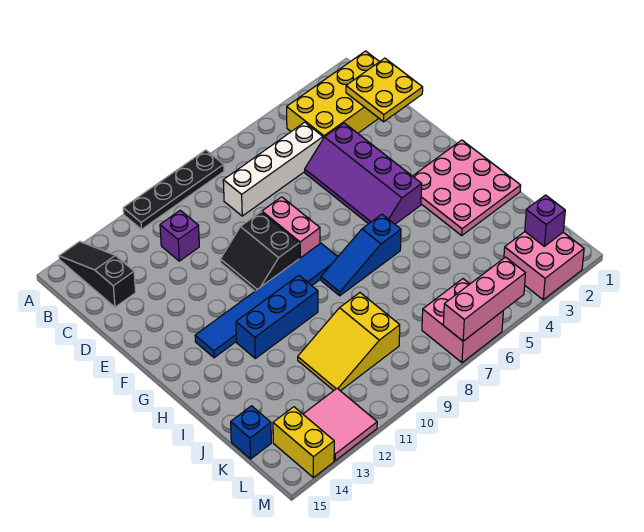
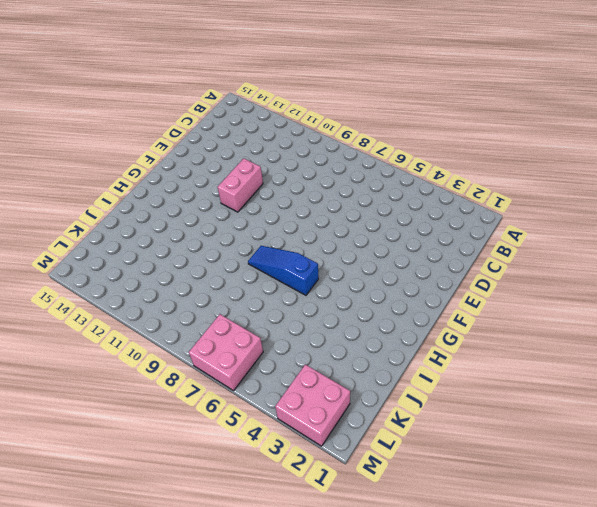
pink 1x2 brick [218,158,263,212] -> pink 1x2 brick moved to [262,197,320,259]
none -> black 1x4 plate [123,150,224,229]
none -> black 1x3 slope [59,242,136,307]
none -> yellow 2x4 brick [287,51,379,138]

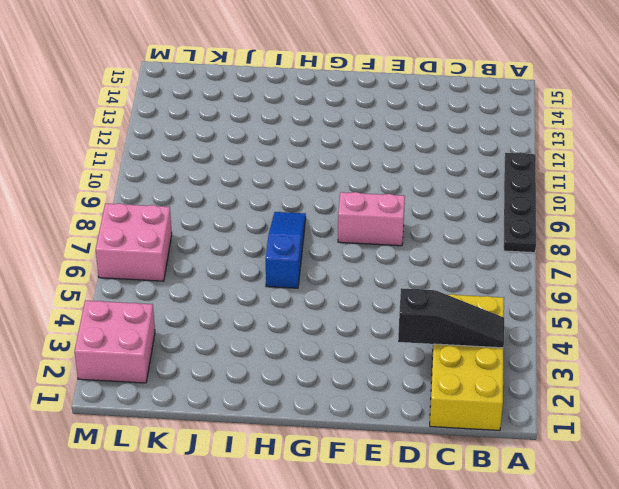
black 1x3 slope [398,288,504,348] -> black 1x3 slope moved to [59,242,136,307]
none -> white 1x4 brick [223,122,323,216]
none -> purple 1x1 brick [160,210,199,261]
none -> purple 2x4 slope [305,123,422,224]

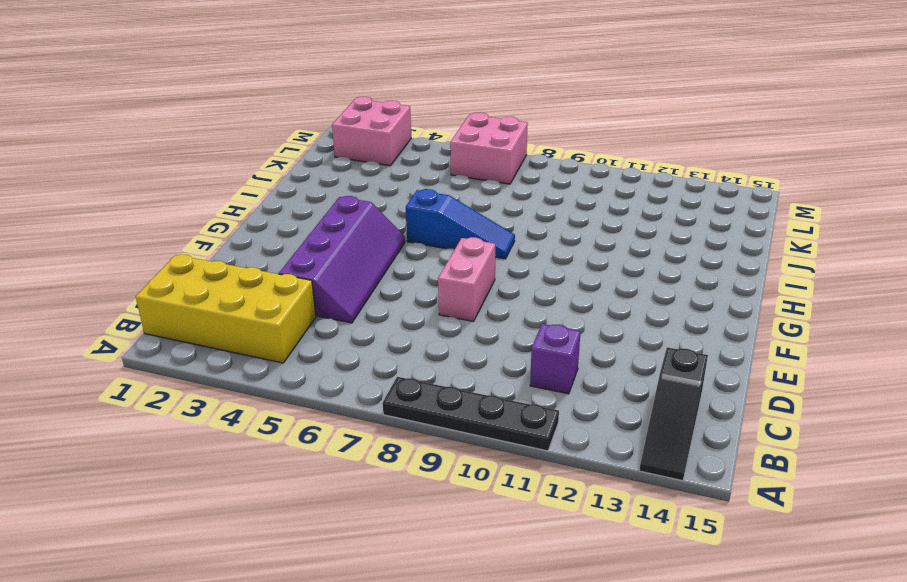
none -> white 1x4 brick [223,122,323,216]
none -> black 2x2 slope [220,212,299,291]
none -> pink 3x3 plate [413,140,521,235]

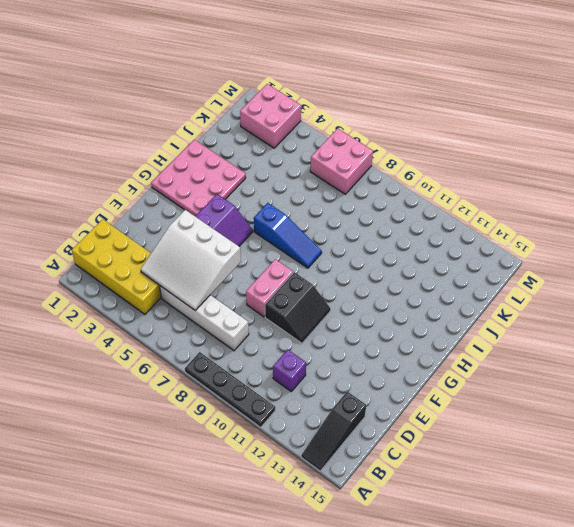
white 3x3 slope [141,210,241,311] -> none
none -> blue 1x6 tile [195,243,338,358]
none -> blue 1x3 brick [236,275,318,358]
none -> yellow 2x3 slope [298,293,400,391]

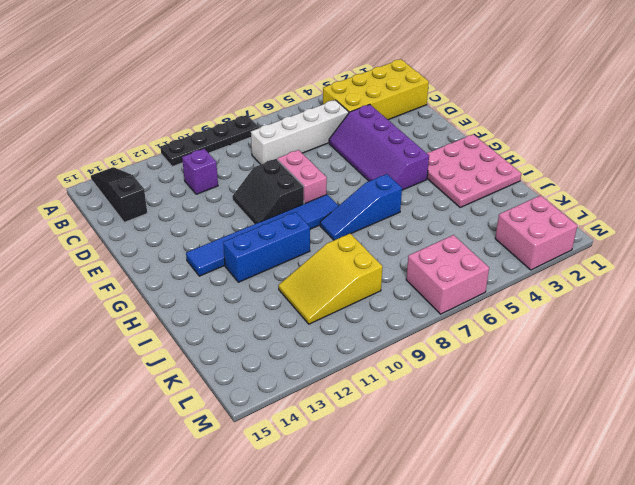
none -> blue 1x1 brick [231,406,271,459]
none -> pink 2x2 tile [303,388,377,461]
none -> yellow 1x2 brick [273,407,334,478]

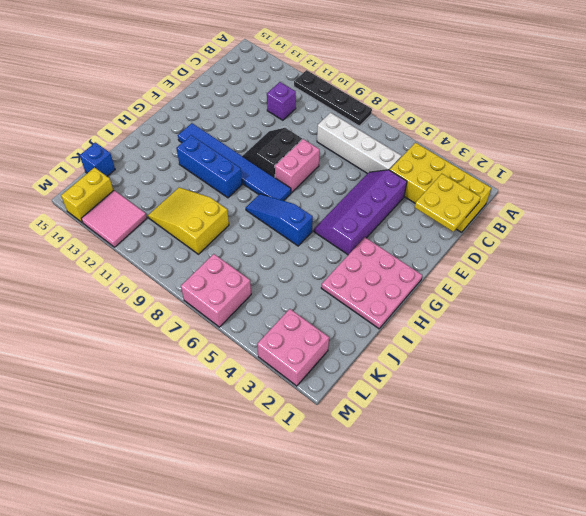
none -> black 1x3 slope [59,242,136,307]
none -> purple 1x1 brick [525,195,565,246]
none -> pink 1x3 brick [443,257,525,341]

